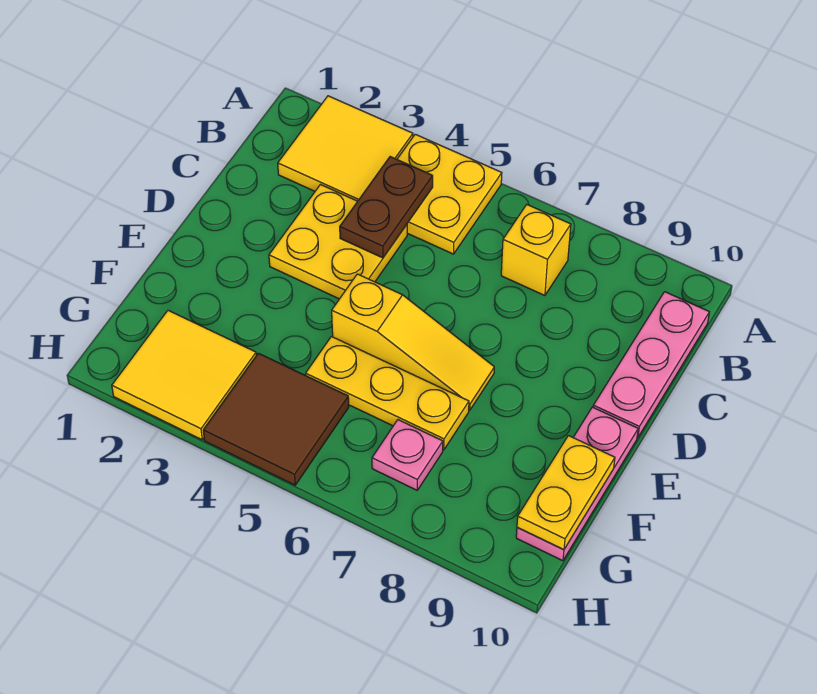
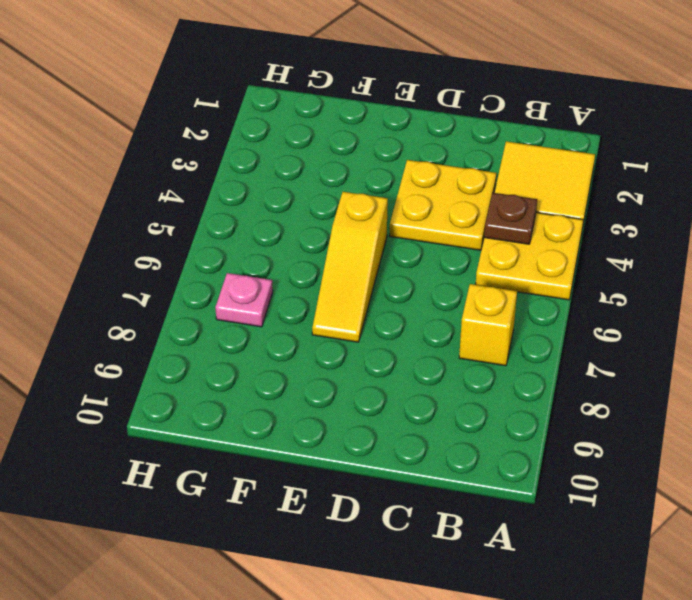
brown 1x1 plate [484,193,537,244] -> brown 1x2 plate [340,157,433,258]
none -> pink 1x3 plate [593,292,709,438]
none -> pink 1x3 plate [516,407,638,561]
none -> yellow 1x3 plate [306,337,469,450]

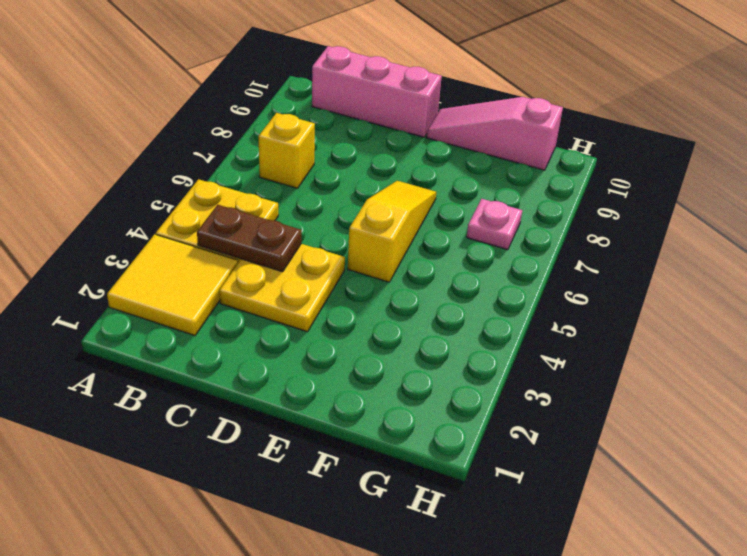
pink 1x3 brick [312,46,442,137] -> pink 1x3 plate [593,292,709,438]
pink 1x3 slope [427,97,563,170] -> pink 1x3 plate [516,407,638,561]
none -> yellow 1x3 plate [306,337,469,450]
none -> yellow 2x2 tile [112,310,256,440]
none -> brown 2x2 tile [203,353,349,485]

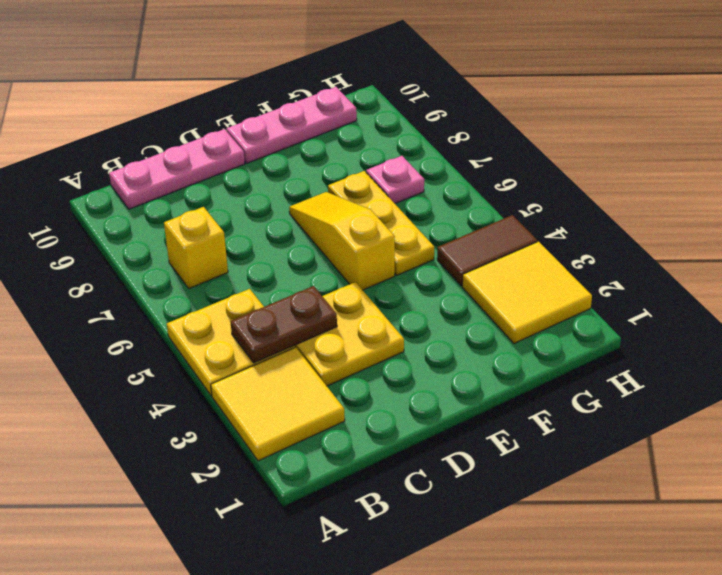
brown 1x2 tile [437,215,537,286] -> brown 2x2 tile [203,353,349,485]
none -> yellow 1x2 plate [517,436,615,550]

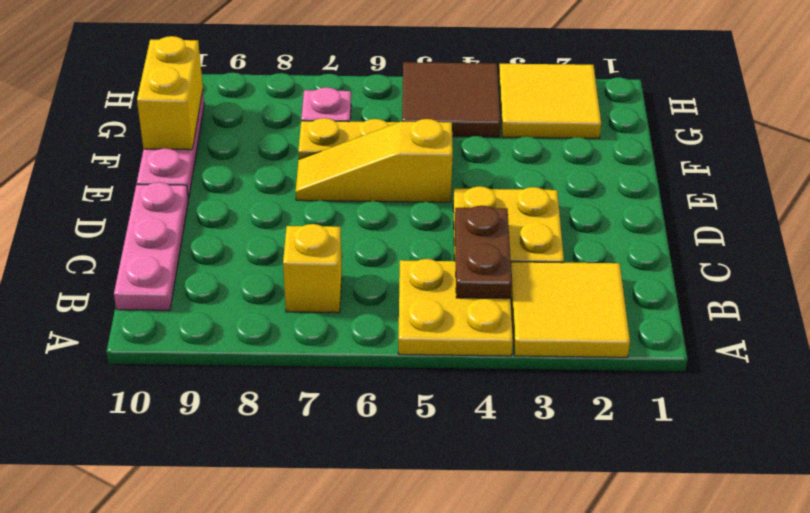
yellow 1x2 brick [137,36,203,150] -> yellow 1x2 plate [517,436,615,550]

